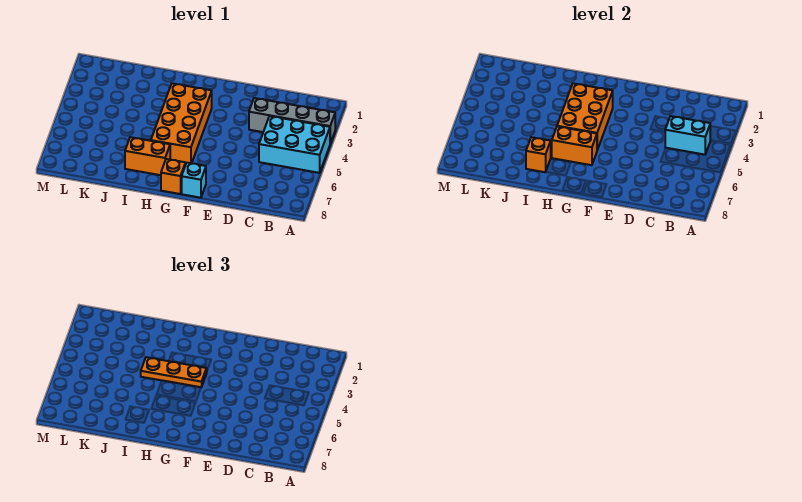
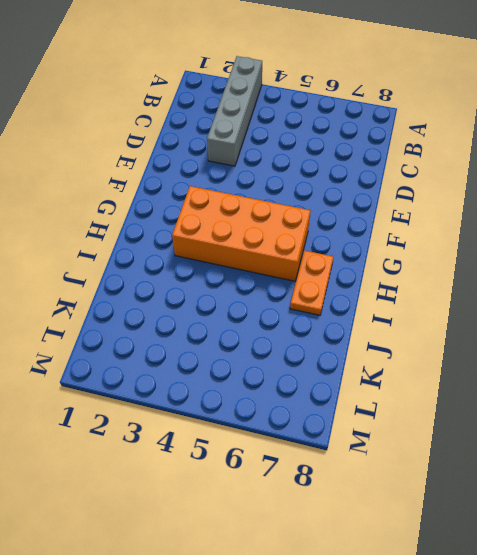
orange 1x2 plate [290,250,333,315] -> orange 1x2 brick [125,137,170,175]
none -> cyan 2x3 brick [259,116,330,173]
none -> cyan 1x1 brick [182,163,206,198]

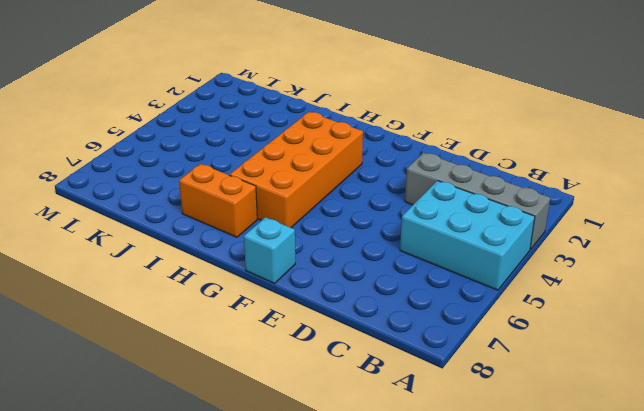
none -> orange 1x1 brick [161,159,186,194]
none -> cyan 1x2 brick [665,116,710,155]

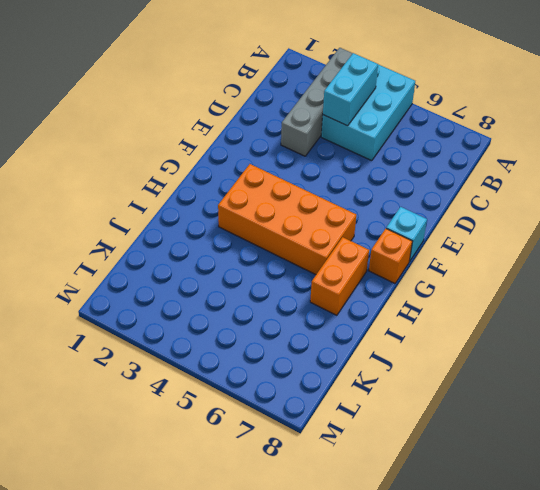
none -> orange 2x3 brick [557,83,613,150]
none -> orange 1x2 brick [552,127,597,165]

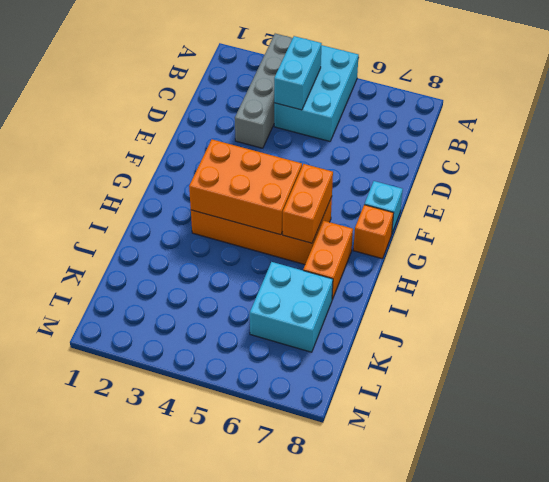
cyan 2x2 brick [250,262,333,352] -> none
none -> orange 1x1 brick [526,137,551,172]
none -> orange 1x3 plate [141,357,207,387]

